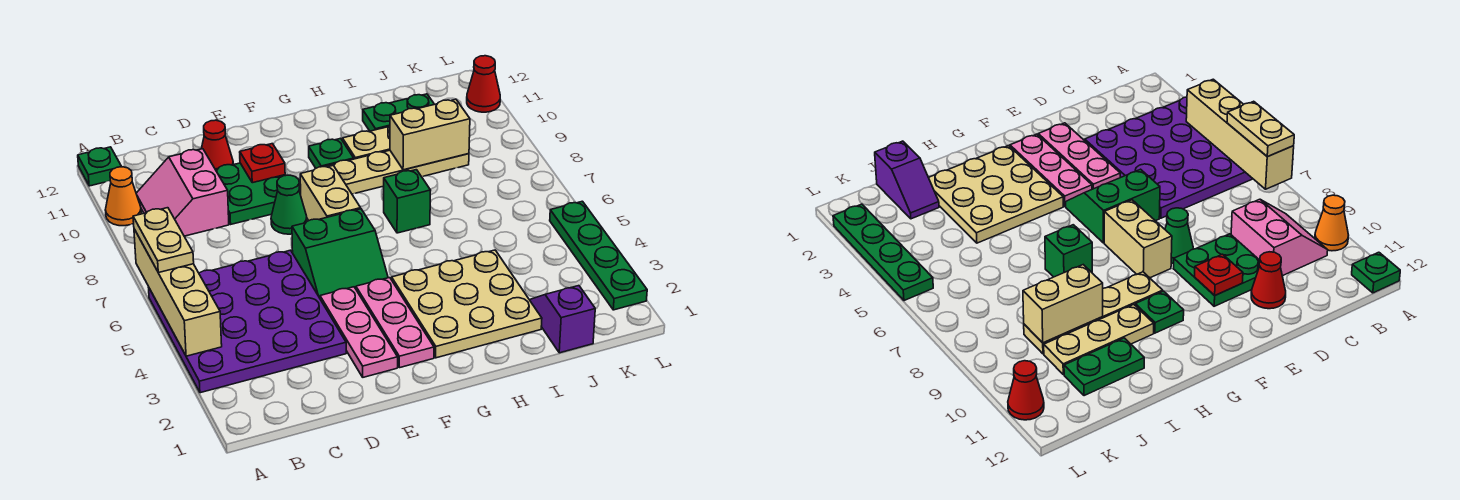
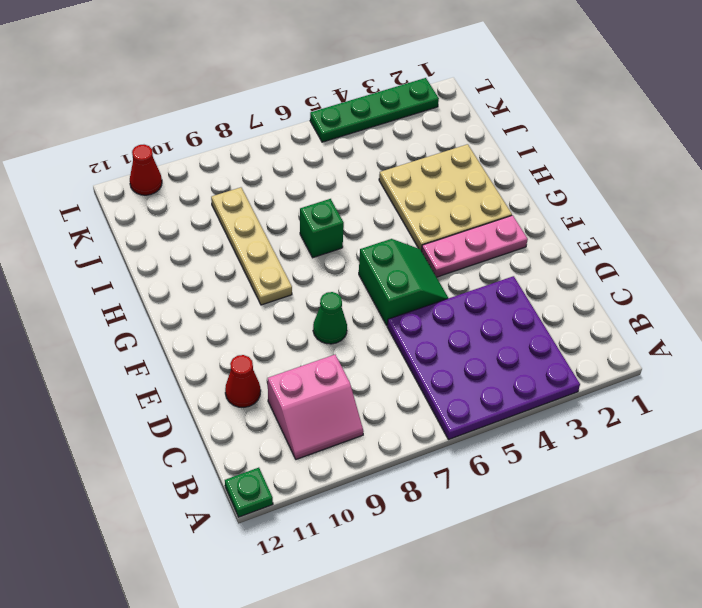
none -> orange 1x1 cone [105,167,141,226]
none -> green 2x2 plate [215,163,286,224]
none -> pink 1x3 plate [320,287,398,377]

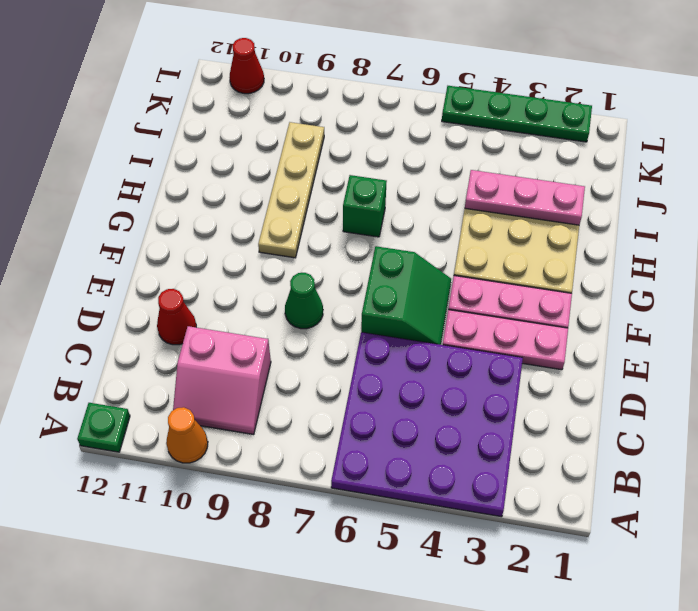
pink 1x3 plate [465,170,585,225] -> none
none -> green 2x2 plate [215,163,286,224]
none -> tan 1x2 brick [300,165,361,221]
none -> green 1x1 plate [309,138,354,168]

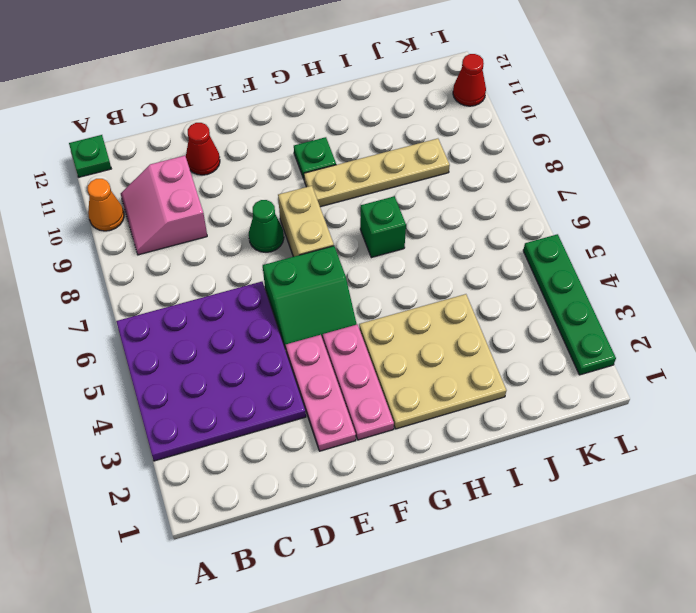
none -> green 2x2 plate [215,163,286,224]
none -> tan 1x3 plate [342,126,390,159]
none -> green 1x2 plate [363,94,434,131]

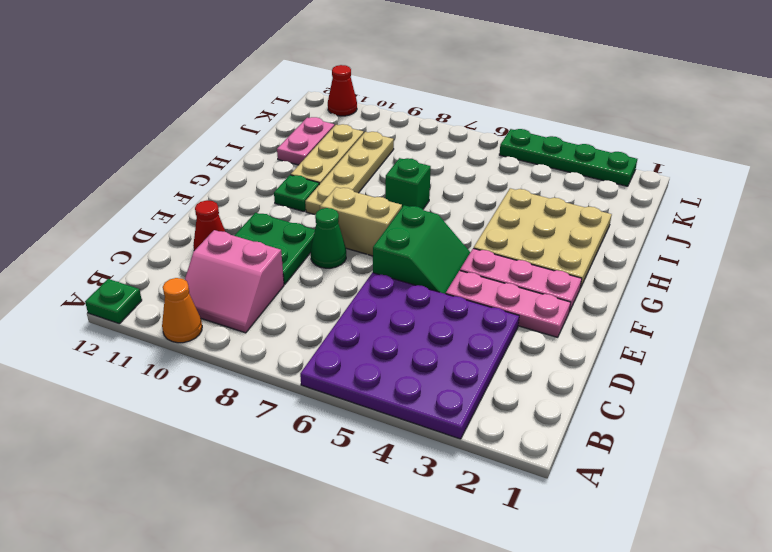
pink 1x2 plate [277,117,335,165] -> green 1x2 plate [363,94,434,131]
none -> purple 1x2 slope [530,286,595,353]
none -> tan 1x4 brick [134,229,222,356]
none -> red 1x1 plate [240,144,285,183]

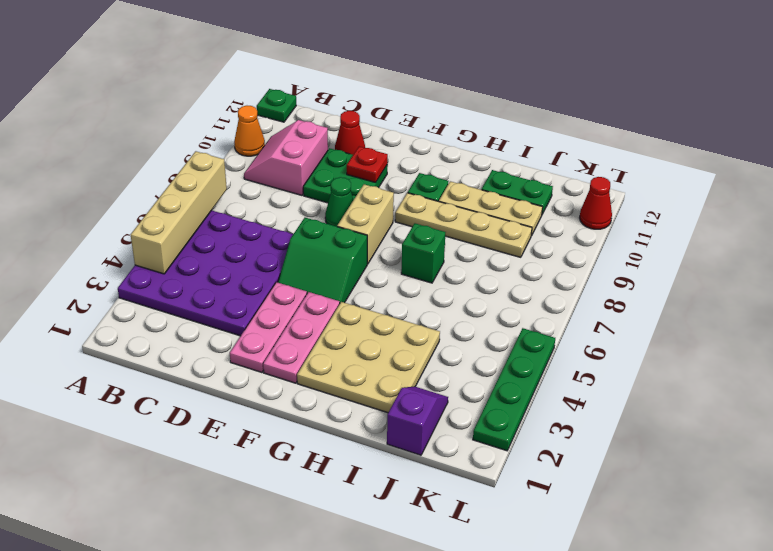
none -> tan 1x2 brick [390,99,470,170]
none -> tan 1x2 plate [133,208,194,273]

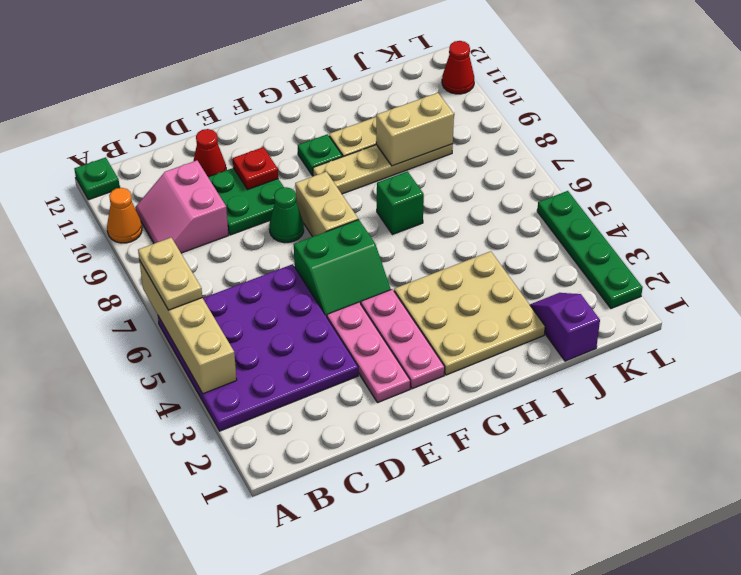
none -> green 1x2 plate [363,94,434,131]

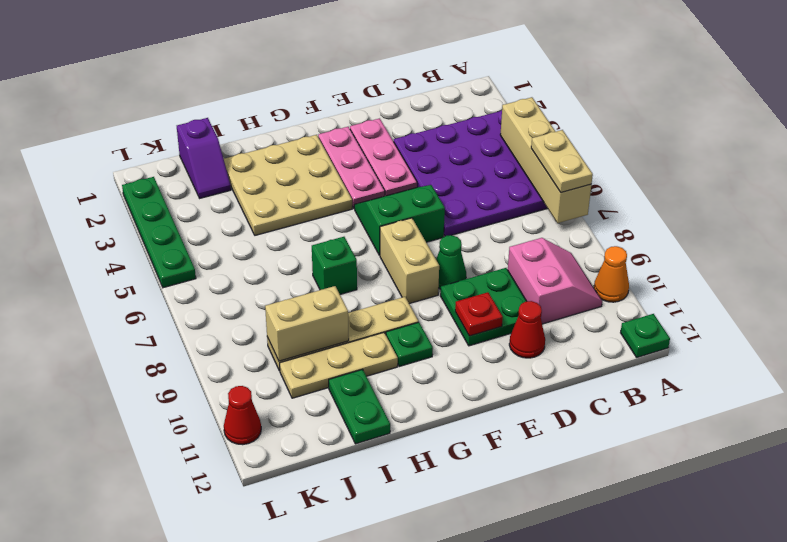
green 1x2 plate [329,370,390,444] -> green 1x2 plate turned to [363,94,434,131]

